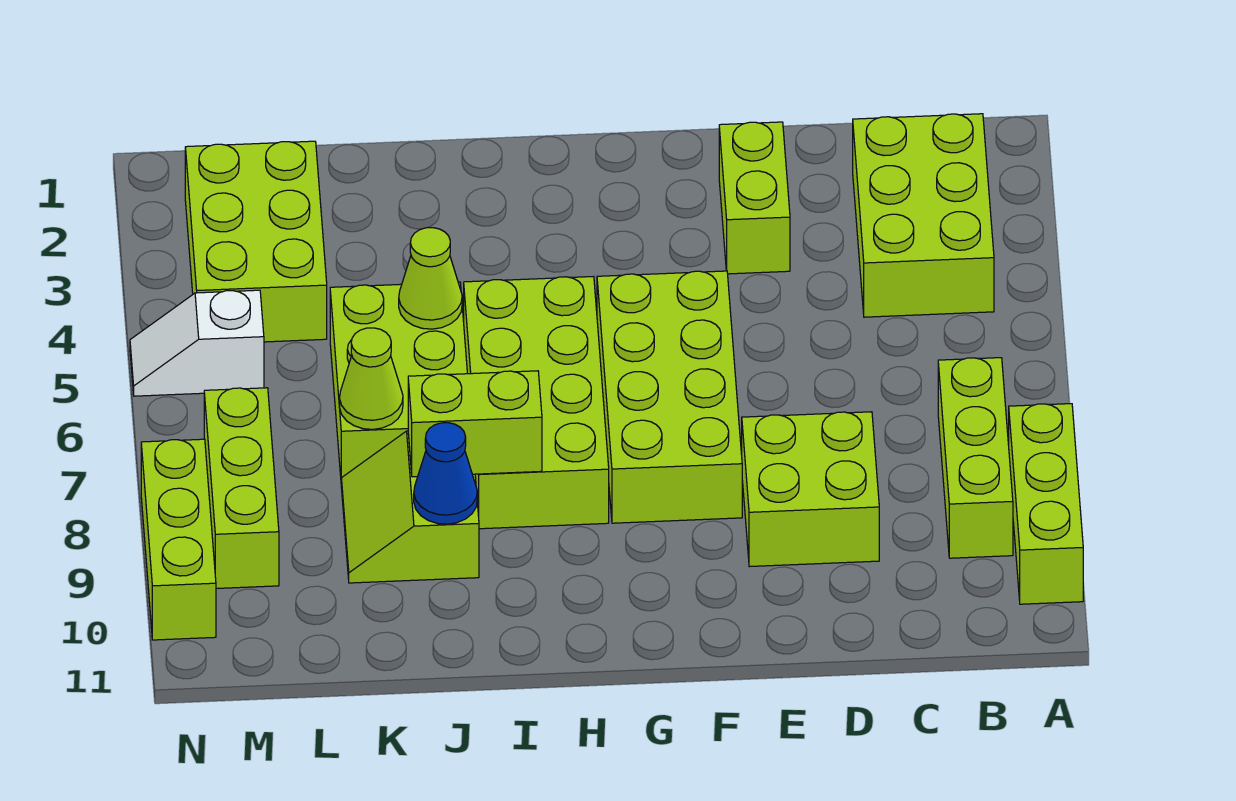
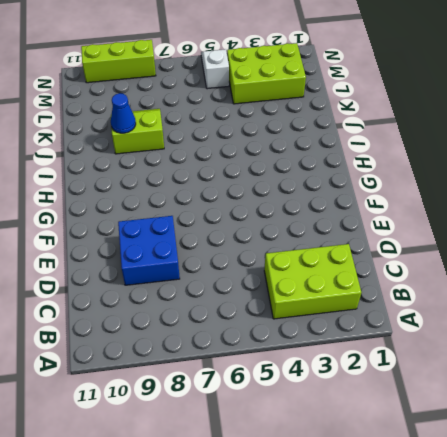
blue 2x2 brick [118,216,180,285] -> lime 2x2 brick [742,412,879,567]
none -> lime 1x3 brick [1009,404,1083,604]
none -> lime 1x3 brick [938,358,1013,558]
none -> lime 1x2 brick [719,122,790,274]

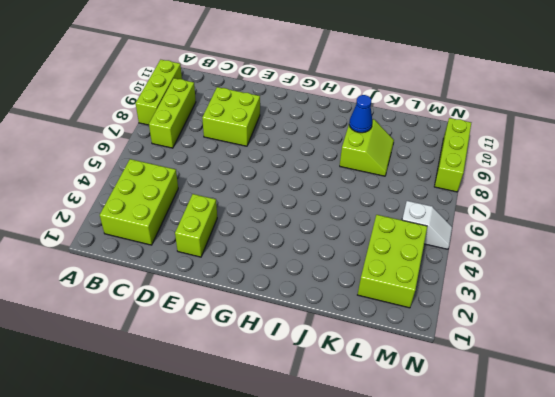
none -> lime 2x4 brick [597,271,742,523]
none -> lime 2x4 brick [464,277,609,529]
none -> lime 2x3 brick [330,282,467,478]

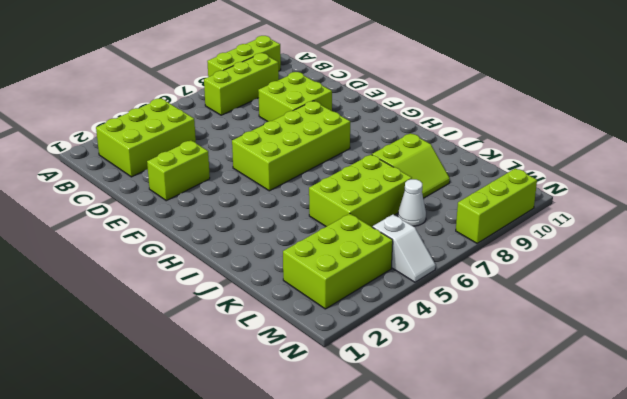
white 1x1 cone [398,179,426,226] -> none
none -> lime 2x4 brick [464,277,609,529]
none -> lime 1x3 brick [204,388,279,588]
none -> lime 1x2 brick [408,371,542,477]

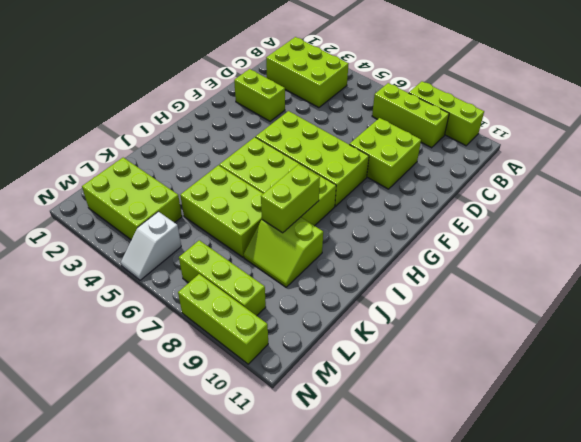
none -> lime 1x1 cone [399,228,462,329]
none -> blue 1x1 cone [414,423,477,524]
none -> lime 1x1 cone [340,328,403,429]

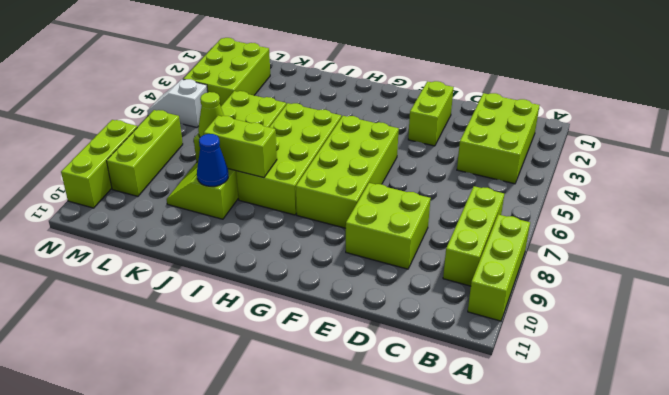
none -> lime 1x1 cone [399,228,462,329]

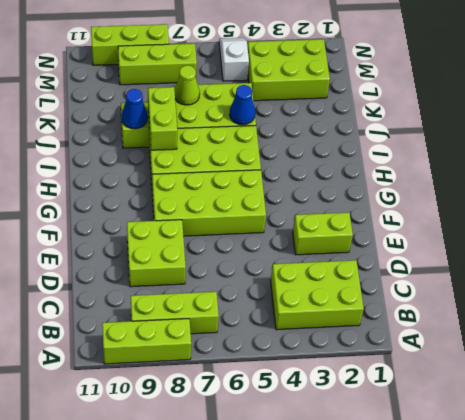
blue 1x1 cone [230,85,255,125] -> lime 1x1 cone [399,228,462,329]

